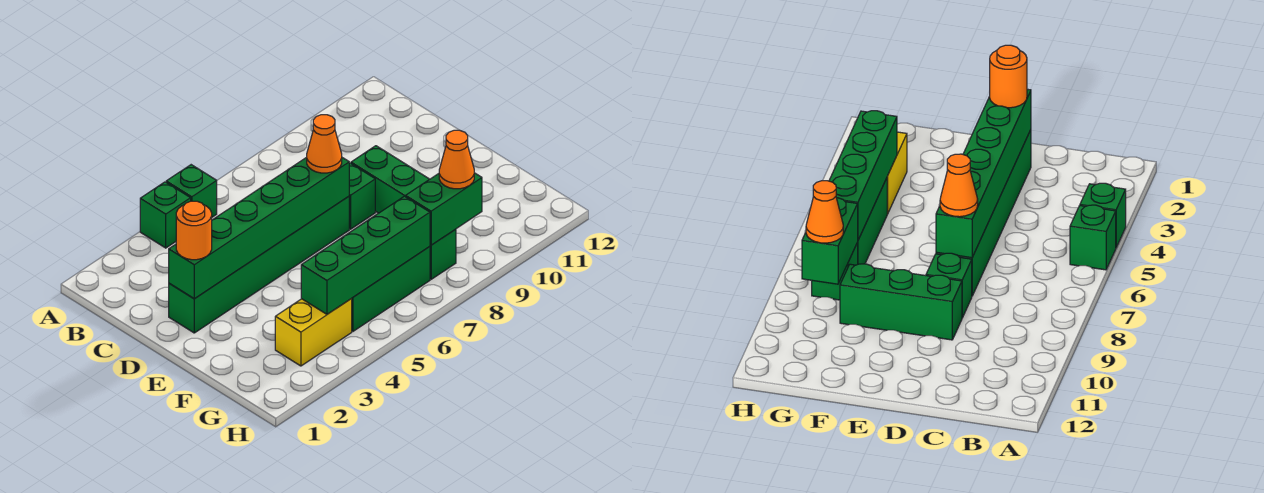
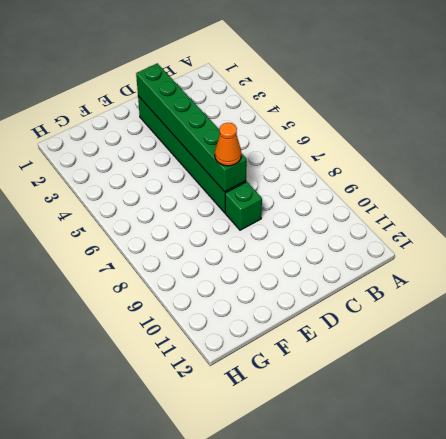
none -> green 1x1 brick [140,182,191,248]
none -> green 1x1 brick [166,165,217,217]
none -> green 1x3 brick [351,146,429,213]

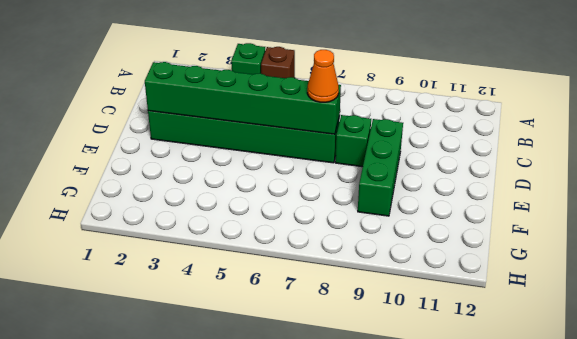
brown 1x1 brick [261,47,295,78] -> green 1x1 brick [166,165,217,217]
none -> yellow 1x2 brick [275,299,352,366]
none -> green 1x3 brick [351,247,430,331]
none -> green 1x1 brick [430,229,456,279]

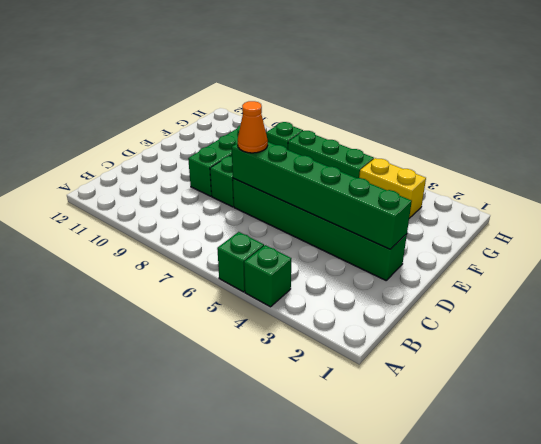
none -> green 1x4 brick [301,196,430,314]
none -> green 1x2 brick [406,173,482,245]
none -> orange 1x1 round brick [176,201,212,260]

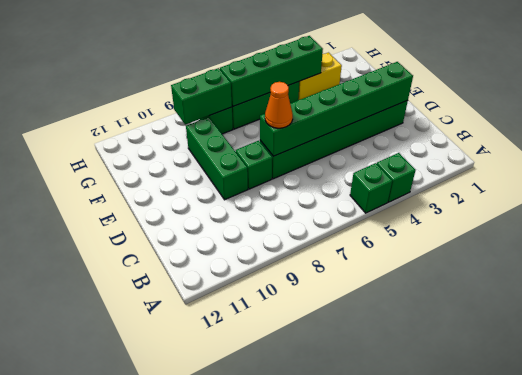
none -> orange 1x1 round brick [176,201,212,260]
none -> orange 1x1 cone [439,130,474,189]

